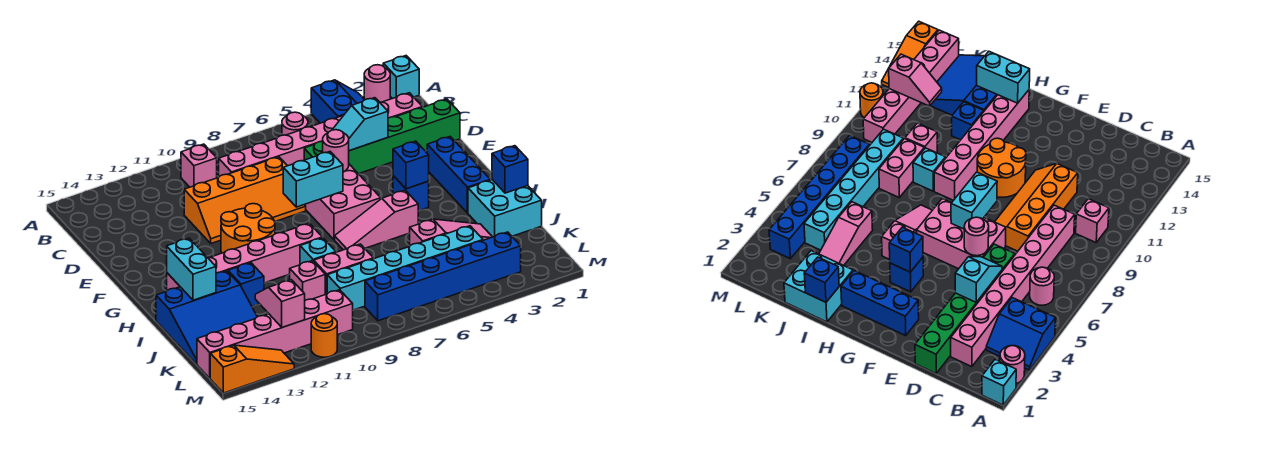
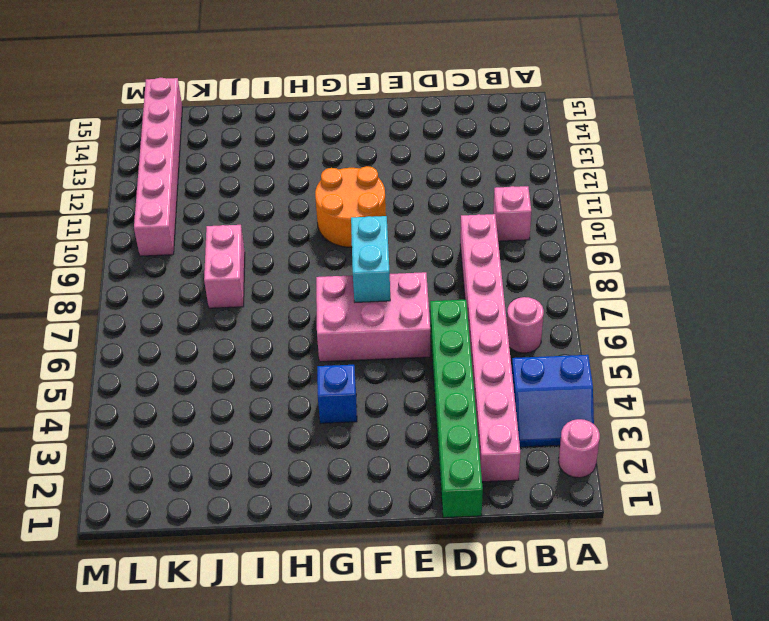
none -> cyan 1x1 brick [383,56,419,99]
none -> orange 2x4 slope [184,157,306,243]
none -> blue 1x3 brick [427,137,490,213]
none -> pink 1x3 slope [335,190,418,250]

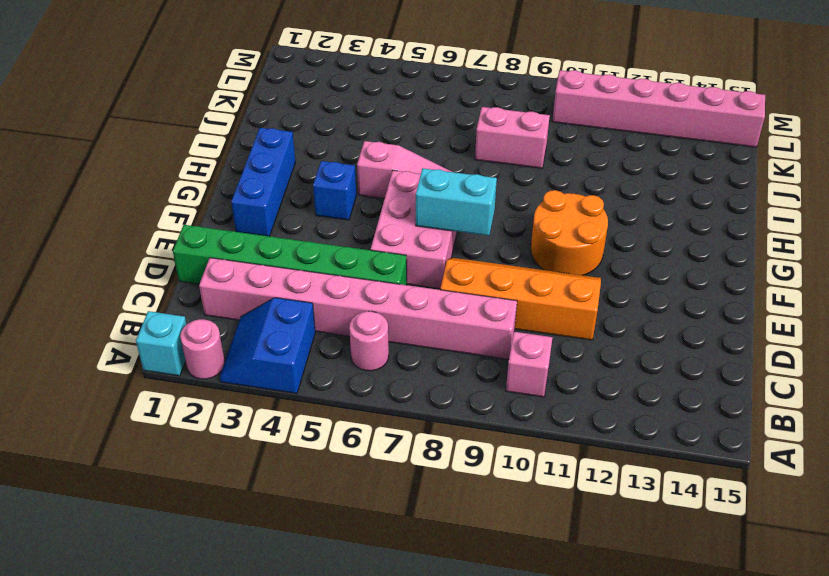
none -> pink 1x6 brick [167,223,322,290]
none -> cyan 2x2 brick [468,180,542,237]
none -> cyan 1x1 brick [300,238,336,264]
none -> blue 1x1 brick [228,263,264,306]

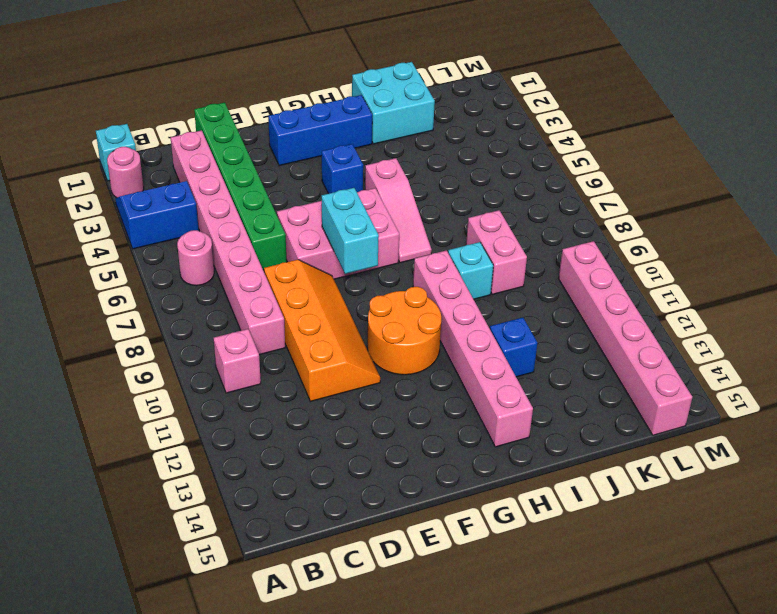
none -> blue 3x3 slope [156,271,257,364]
none -> pink 1x3 slope [410,219,492,246]
none -> pink 1x1 brick [290,261,325,300]
none -> cyan 1x6 brick [327,226,483,310]

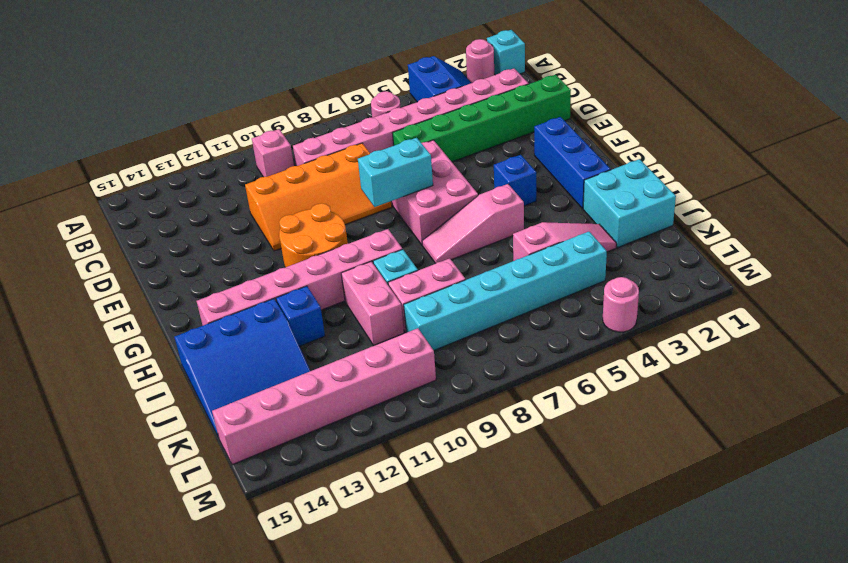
pink 1x2 brick [341,261,404,345] -> pink 1x1 brick [290,261,325,300]
pink 1x1 round brick [603,277,639,332] -> pink 1x1 round brick moved to [323,130,349,172]
none -> blue 1x6 brick [365,232,521,321]
none -> orange 1x1 round brick [311,314,337,357]
none -> orange 1x3 slope [210,345,294,393]
none -> cyan 1x2 slope [332,98,388,151]

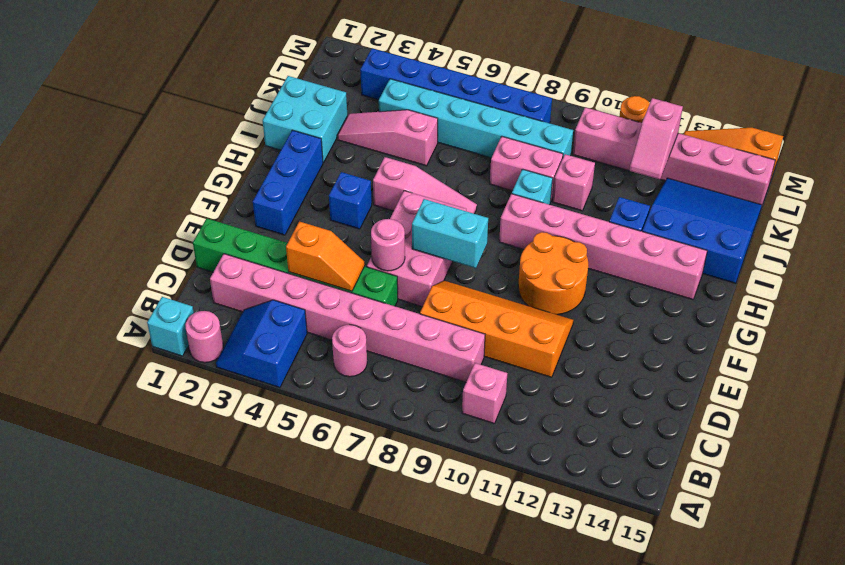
orange 1x2 slope [286,222,365,291] -> cyan 1x2 slope [332,98,388,151]
none -> blue 1x1 brick [393,141,429,189]
none -> cyan 1x2 brick [167,238,216,300]
none -> blue 1x1 brick [492,146,528,193]

